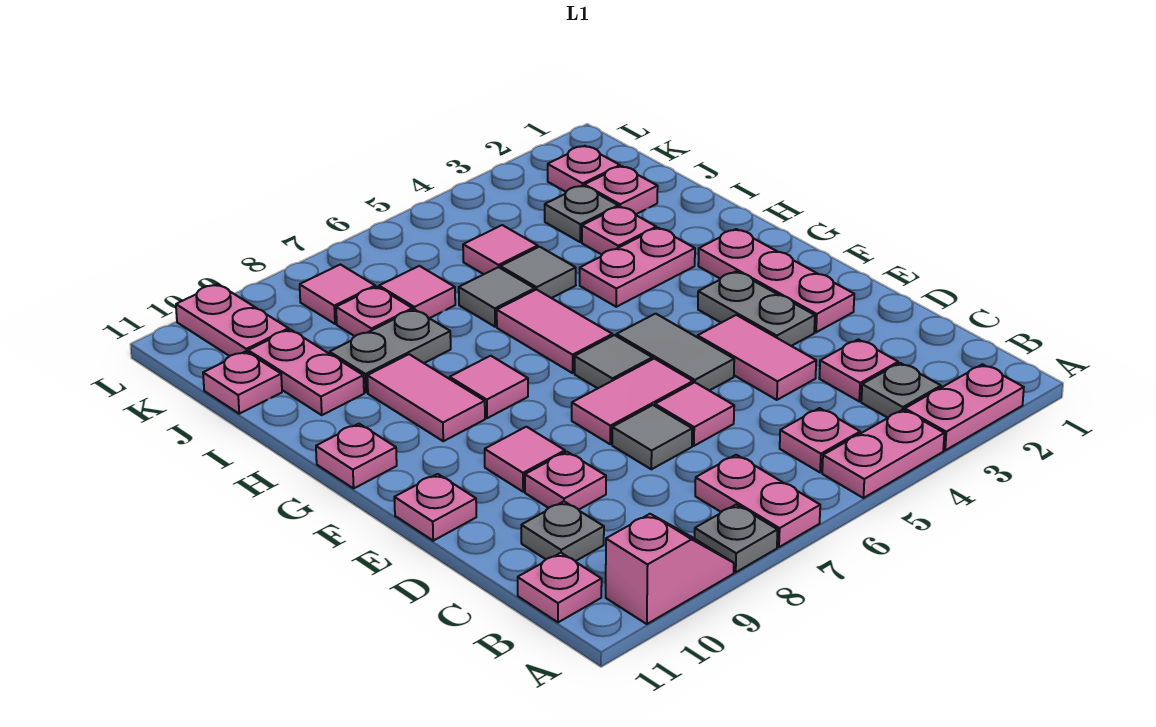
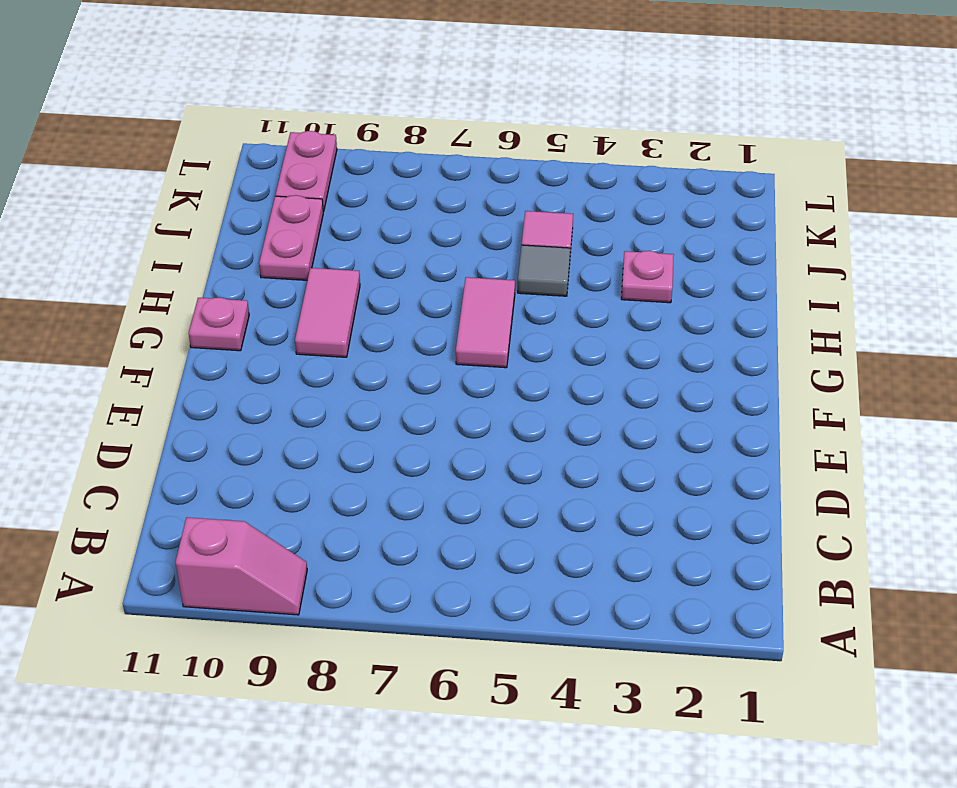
none -> pink 1x2 plate [905,364,1024,450]
none -> pink 1x2 plate [822,410,944,498]
none -> pink 1x2 plate [695,455,820,547]
none -> grey 1x1 plate [695,505,778,572]

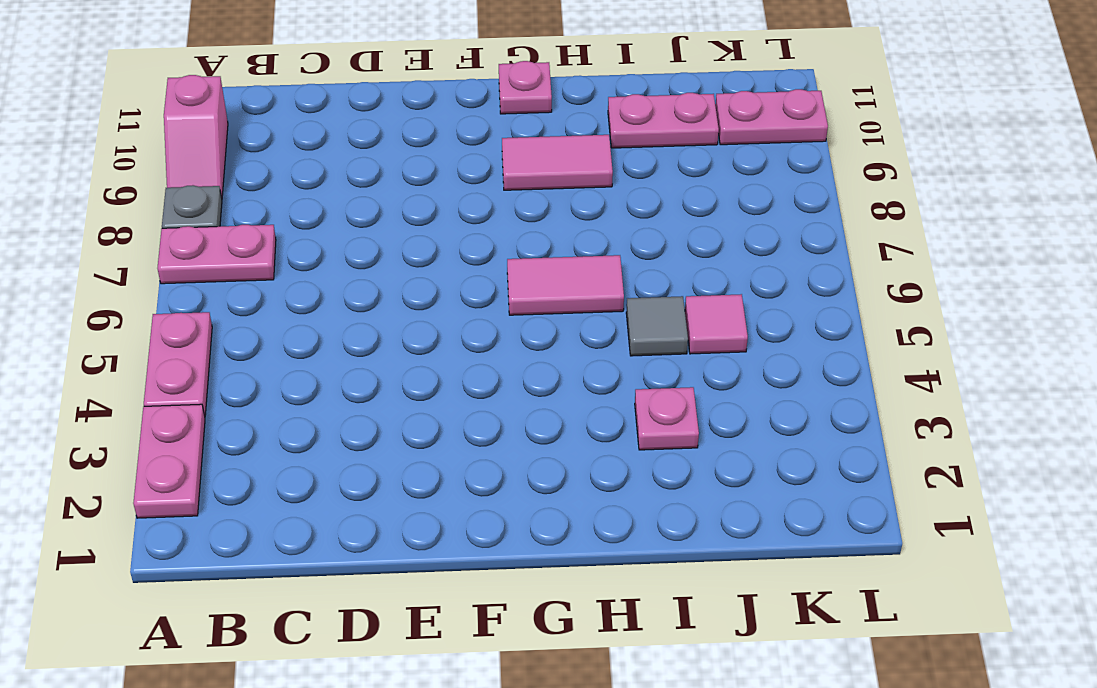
none -> grey 1x1 plate [861,363,941,418]
none -> pink 1x1 plate [780,408,860,472]
none -> pink 1x1 plate [518,553,602,622]
none -> pink 1x1 plate [819,339,898,401]

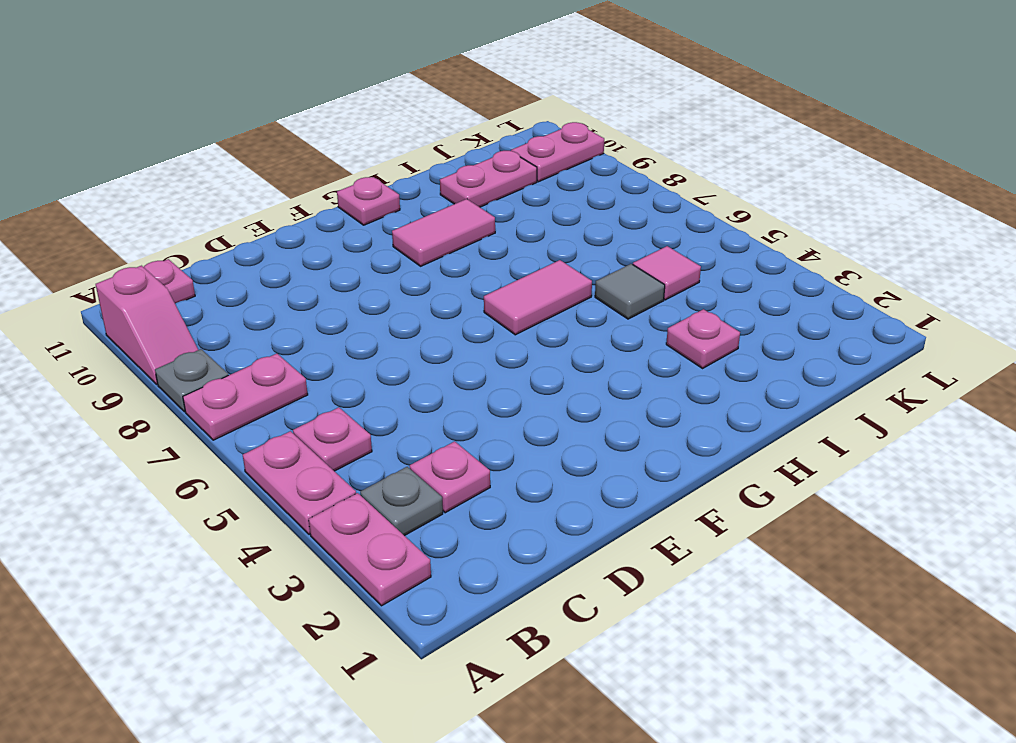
none -> grey 1x1 plate [521,501,604,561]
none -> pink 1x2 tile [698,315,816,400]
none -> pink 1x1 tile [655,382,734,446]
none -> grey 1x1 tile [612,405,692,469]

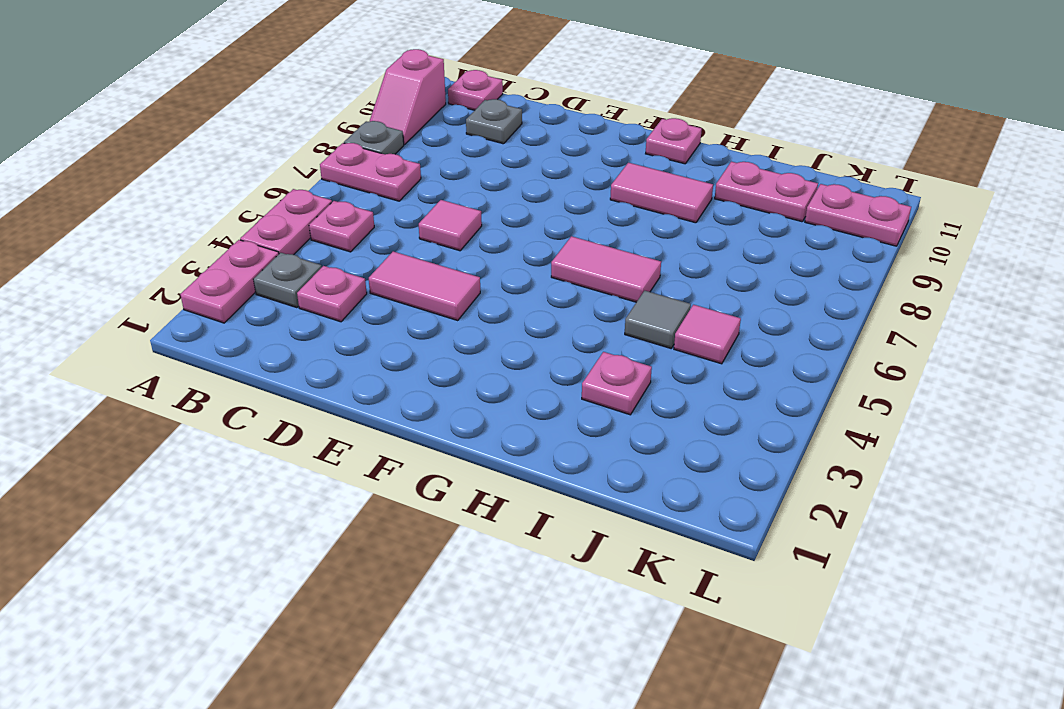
none -> grey 1x1 tile [612,405,692,469]
none -> pink 1x1 plate [525,452,606,510]
none -> pink 1x3 plate [698,229,854,332]
none -> grey 1x2 plate [698,271,815,346]

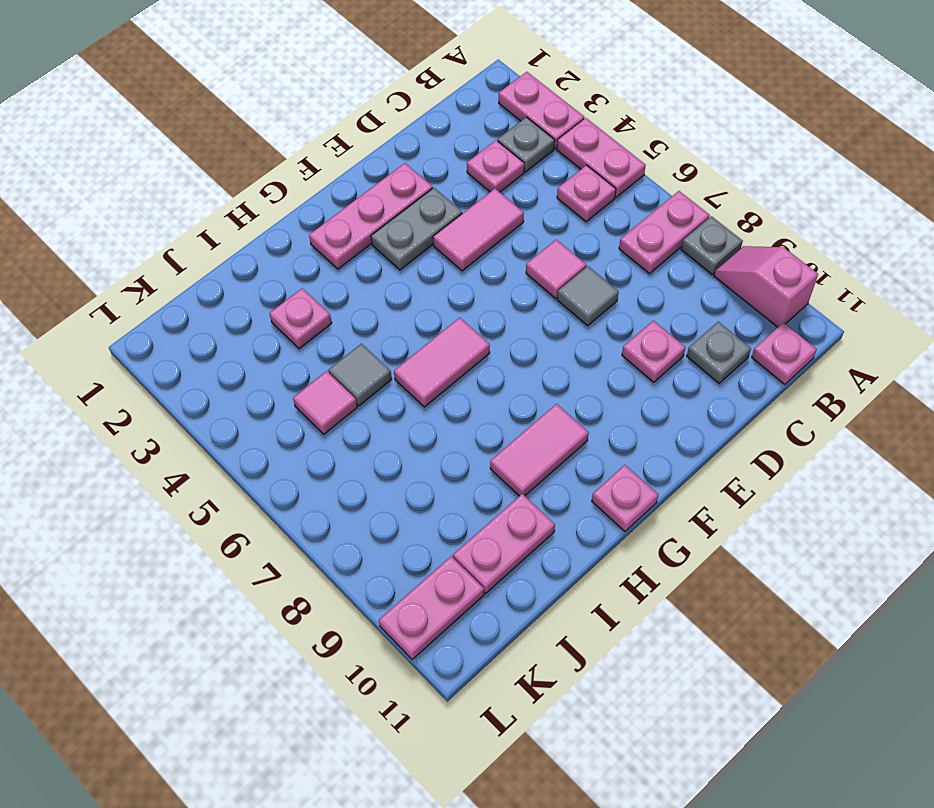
none -> grey 1x2 tile [616,314,734,391]
none -> pink 1x2 tile [572,359,693,444]
none -> pink 1x1 tile [485,427,565,492]
none -> pink 1x1 plate [394,474,476,541]

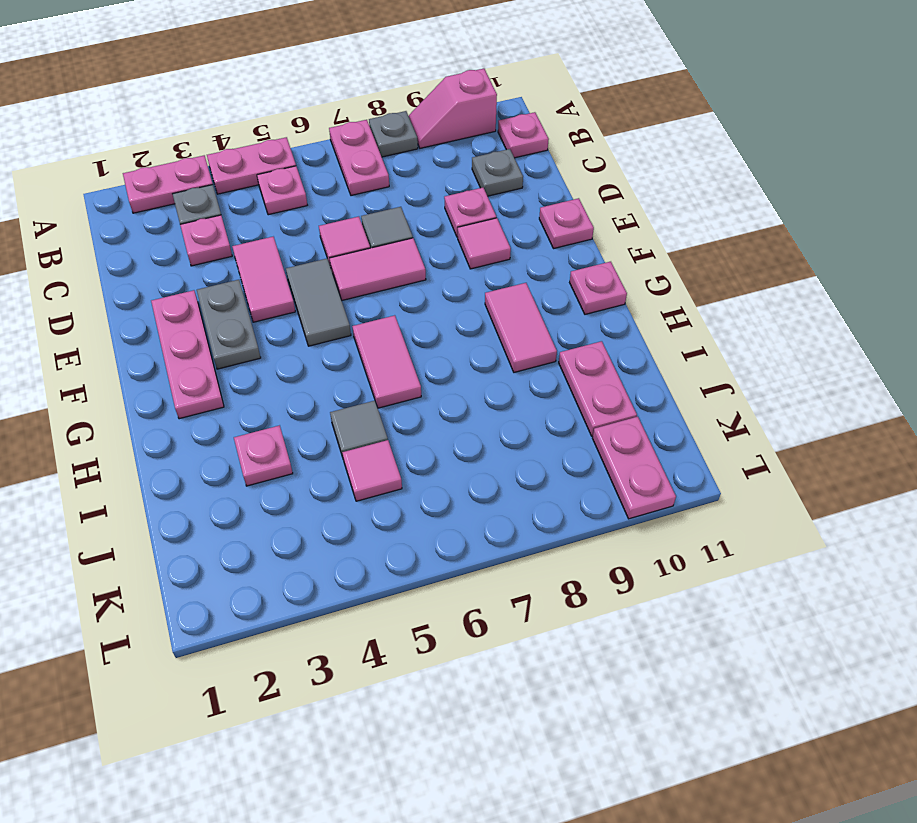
none -> grey 1x1 tile [574,335,652,388]
none -> pink 1x1 tile [450,356,528,418]
none -> pink 1x2 plate [580,228,695,307]
none -> grey 1x1 tile [459,267,535,327]

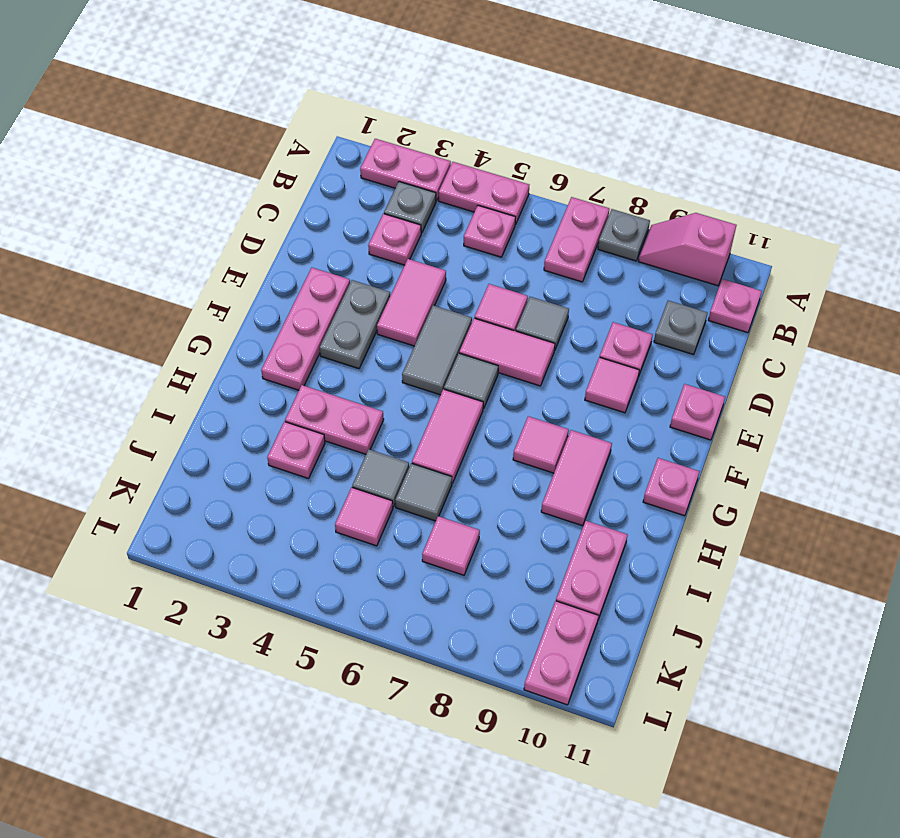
none -> grey 1x2 plate [330,309,451,393]
none -> pink 1x1 plate [584,166,658,215]
none -> grey 1x1 plate [545,185,618,242]
none -> pink 1x1 plate [336,287,413,336]

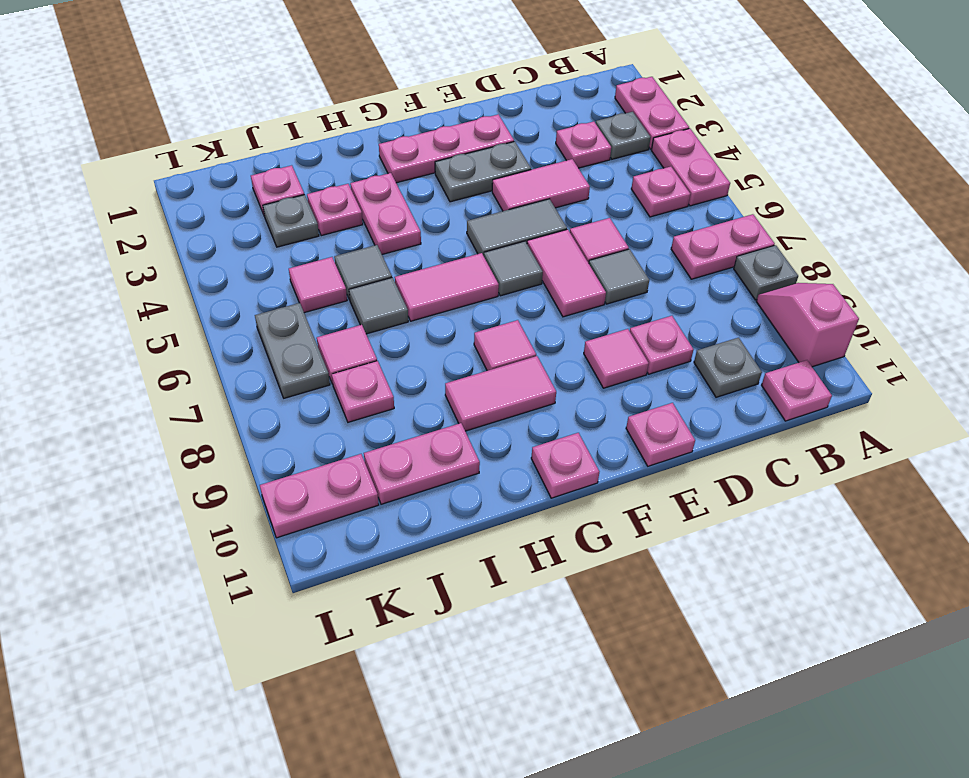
grey 1x2 plate [255,303,330,398] -> grey 1x2 plate moved to [330,309,451,393]
none -> pink 1x1 plate [203,351,282,414]
none -> pink 1x1 plate [548,146,620,192]
none -> pink 1x1 tile [300,265,375,324]

